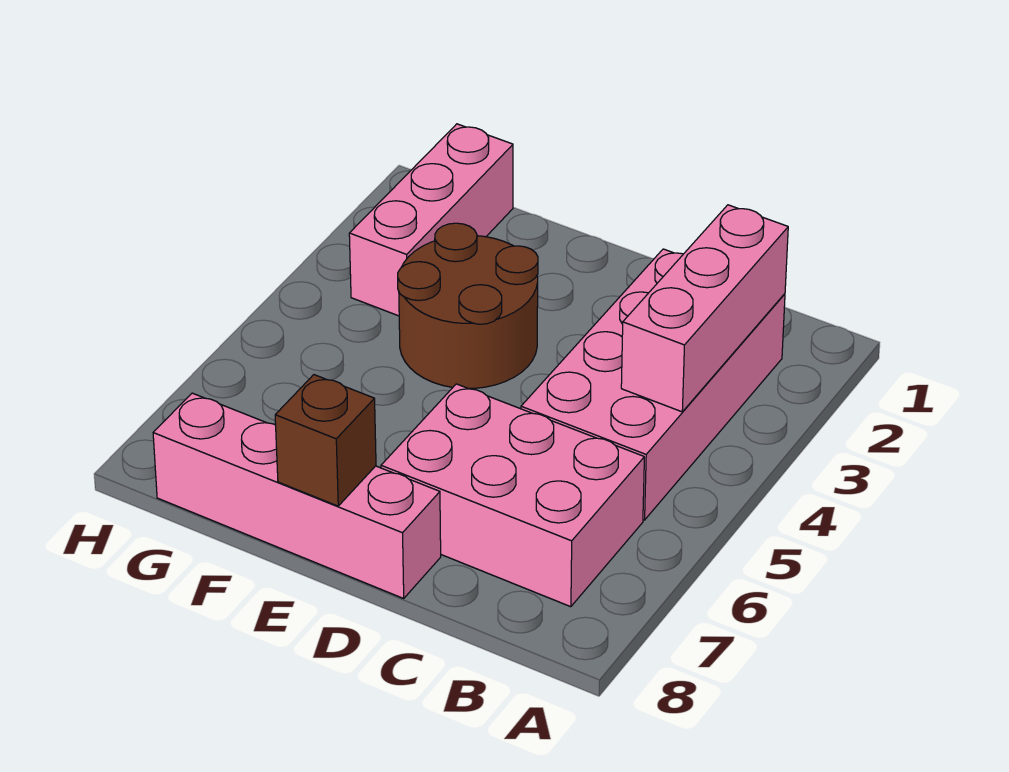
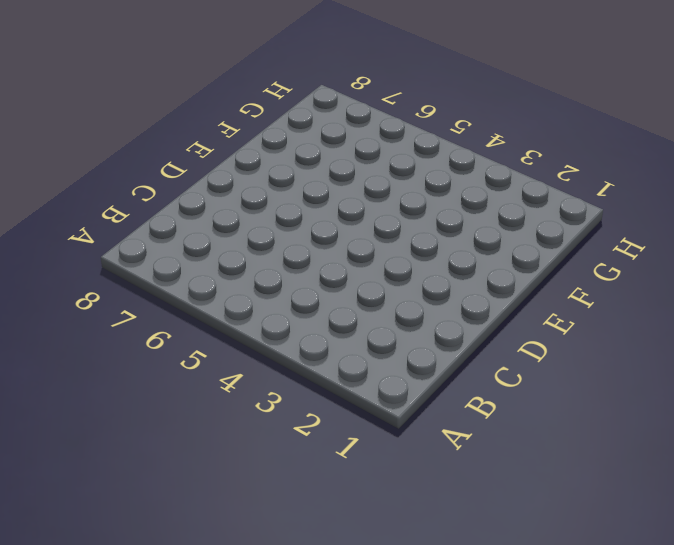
none -> pink 2x4 brick [521,249,785,520]
none -> pink 2x3 brick [381,384,644,607]

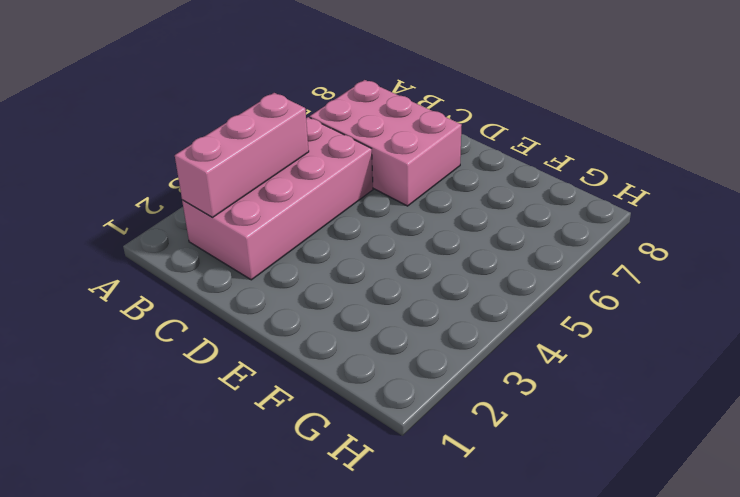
none -> pink 1x4 brick [153,393,441,598]
none -> brown 2x2 round brick [398,223,538,389]

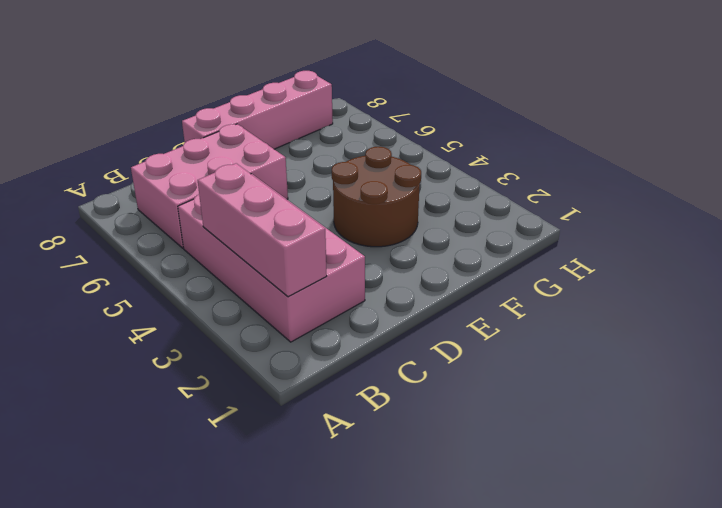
none -> pink 1x3 brick [349,124,513,316]
none -> brown 1x1 brick [275,375,376,506]

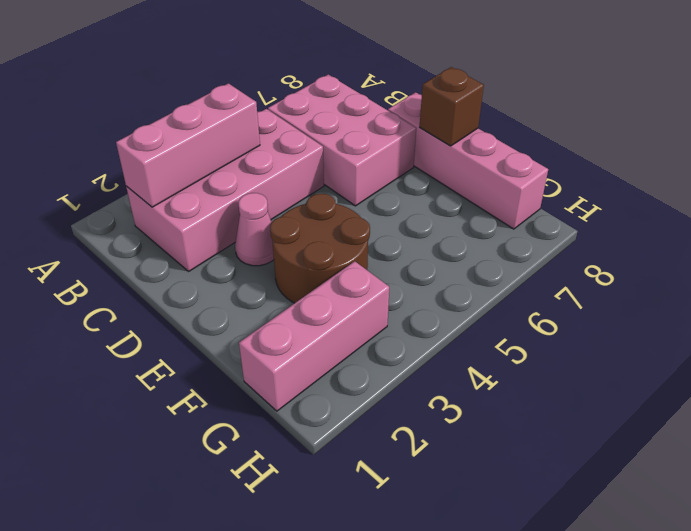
pink 1x1 cone [235,193,274,266] -> none

